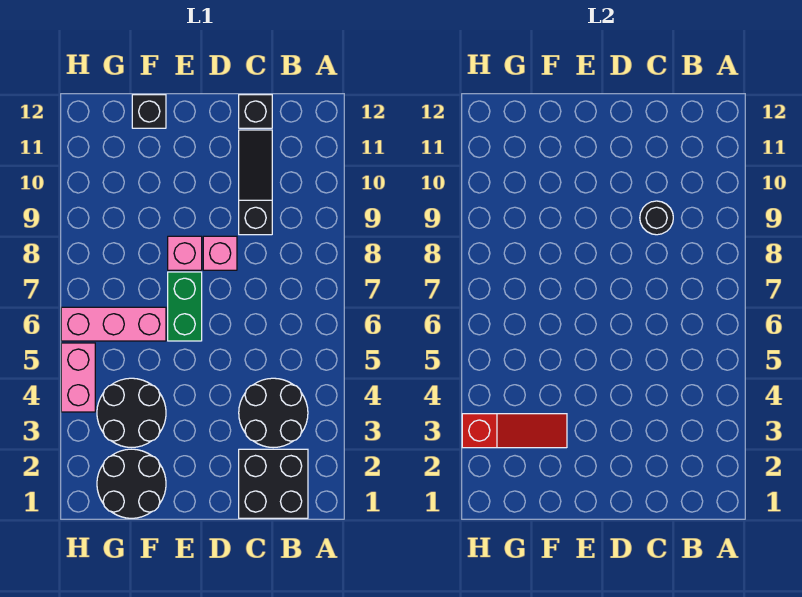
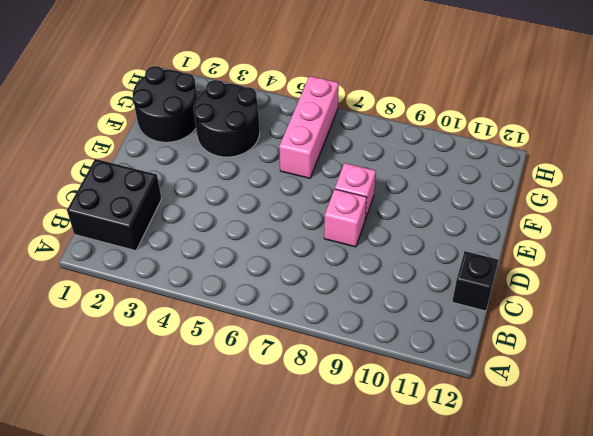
none -> black 2x2 round brick [239,378,308,448]
none -> black 1x3 slope [239,130,272,235]
none -> green 1x2 brick [168,272,202,341]

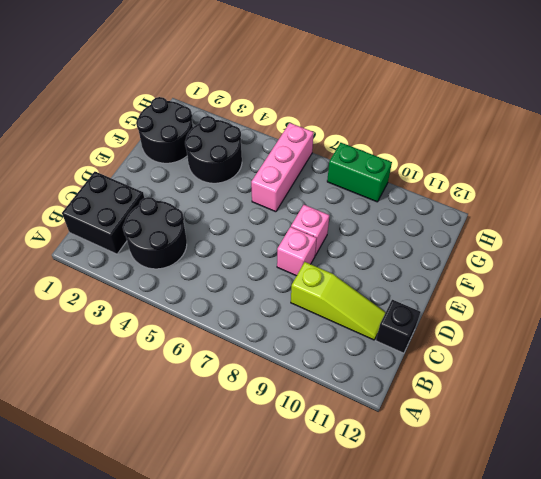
lime 1x3 slope [291,262,386,340] -> black 1x3 slope [239,130,272,235]
green 1x2 brick [327,143,392,202] -> green 1x2 brick moved to [168,272,202,341]
none -> black 1x1 brick [132,95,166,128]
none -> pink 1x2 brick [61,343,95,412]
none -> black 1x1 round brick [640,201,673,235]

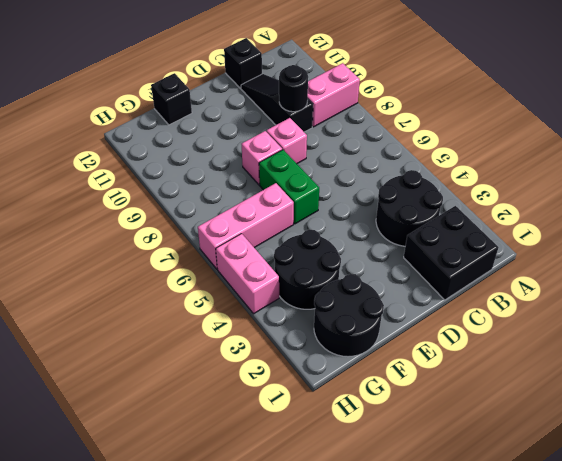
pink 1x2 brick [308,63,360,127] -> none
none -> red 1x3 slope [462,414,567,448]

